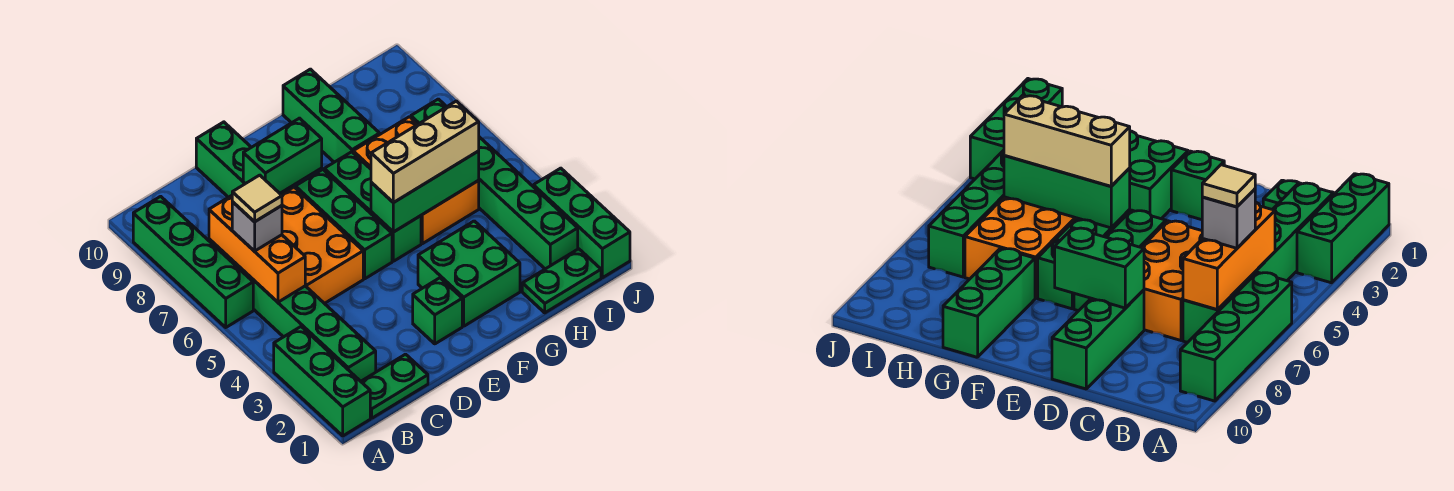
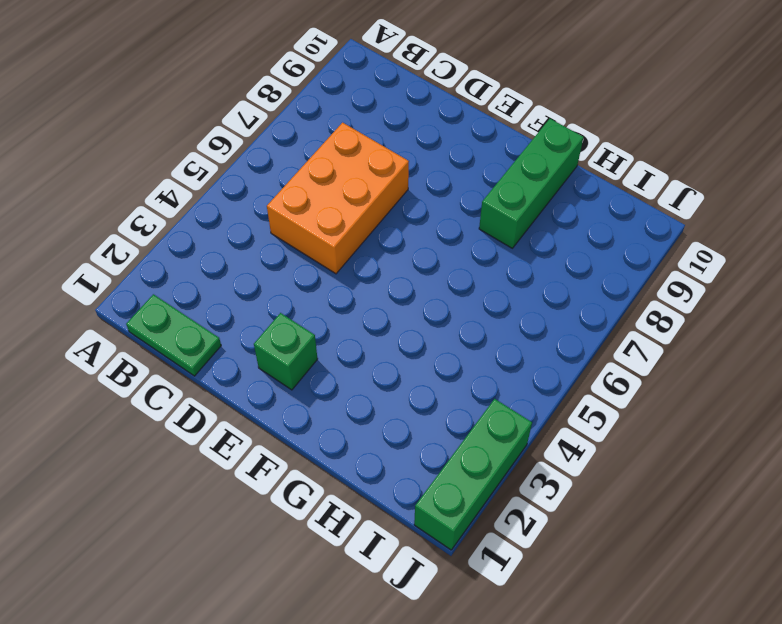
none -> green 1x3 brick [274,327,370,436]
none -> green 1x4 brick [133,196,253,327]
none -> green 1x6 brick [209,239,376,381]

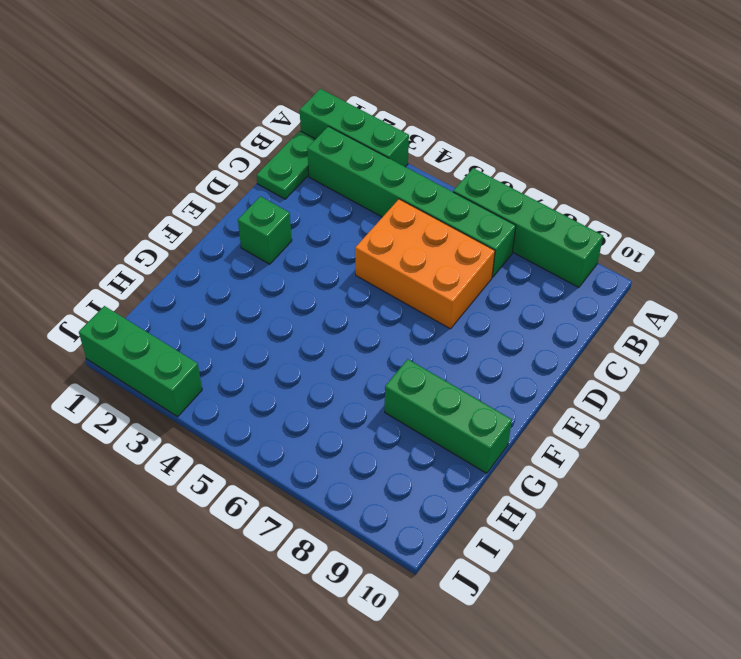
none -> green 1x3 brick [196,122,293,197]
none -> green 1x3 brick [295,170,392,279]
none -> green 2x2 brick [418,221,520,326]

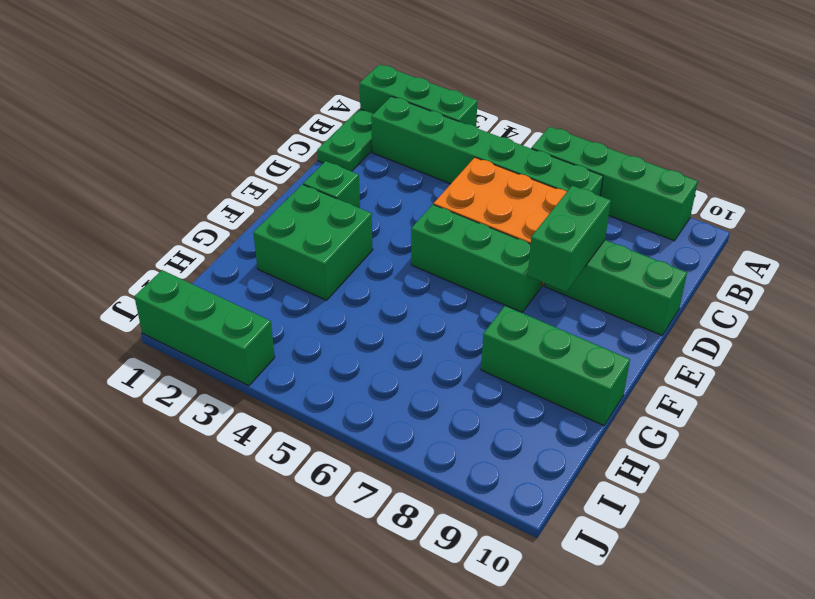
none -> green 1x3 brick [324,152,421,261]
none -> orange 2x3 brick [353,117,479,244]
none -> green 1x2 plate [522,249,601,313]

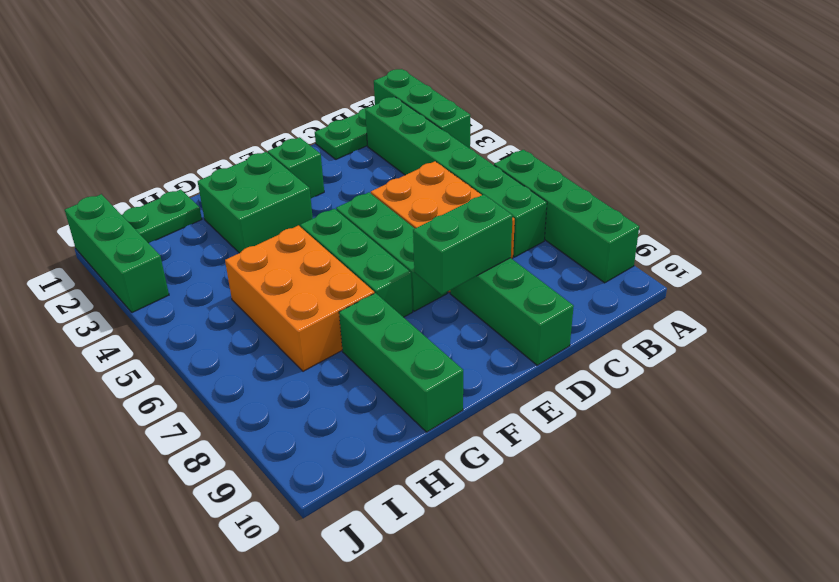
none -> green 1x6 brick [411,99,578,269]
none -> orange 1x3 brick [209,196,305,302]
none -> green 1x3 brick [371,151,479,232]

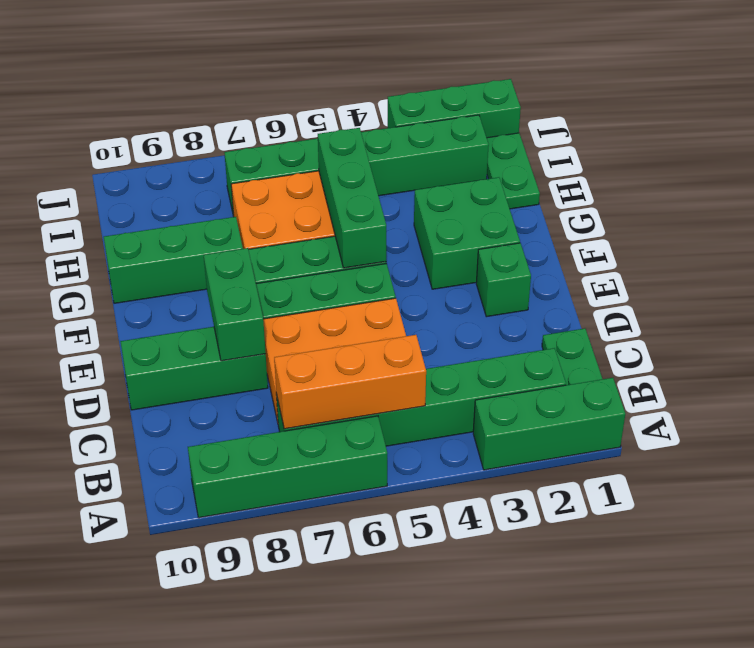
none -> grey 1x1 brick [232,202,282,251]
none -> tan 1x3 brick [371,101,479,203]
none -> tan 1x1 tile [232,175,282,222]

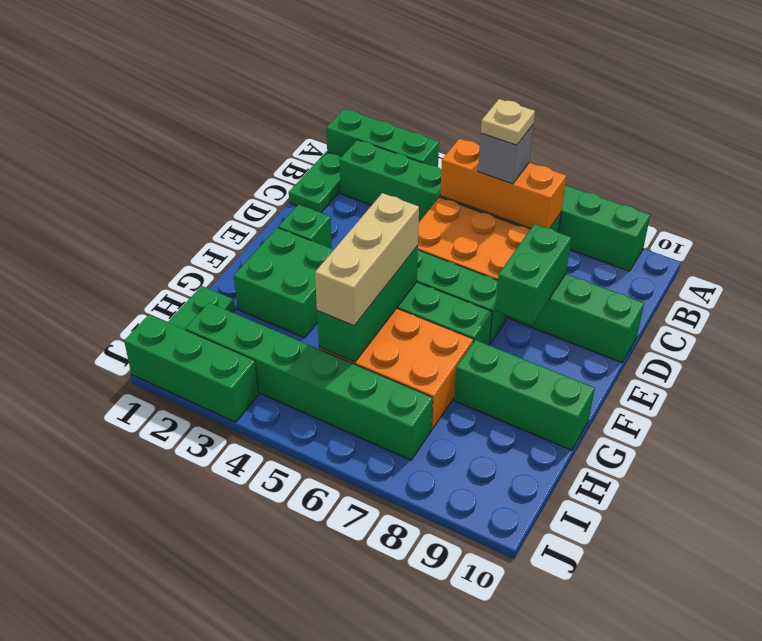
tan 1x1 plate [481,99,535,145] -> tan 1x1 tile [232,175,282,222]

